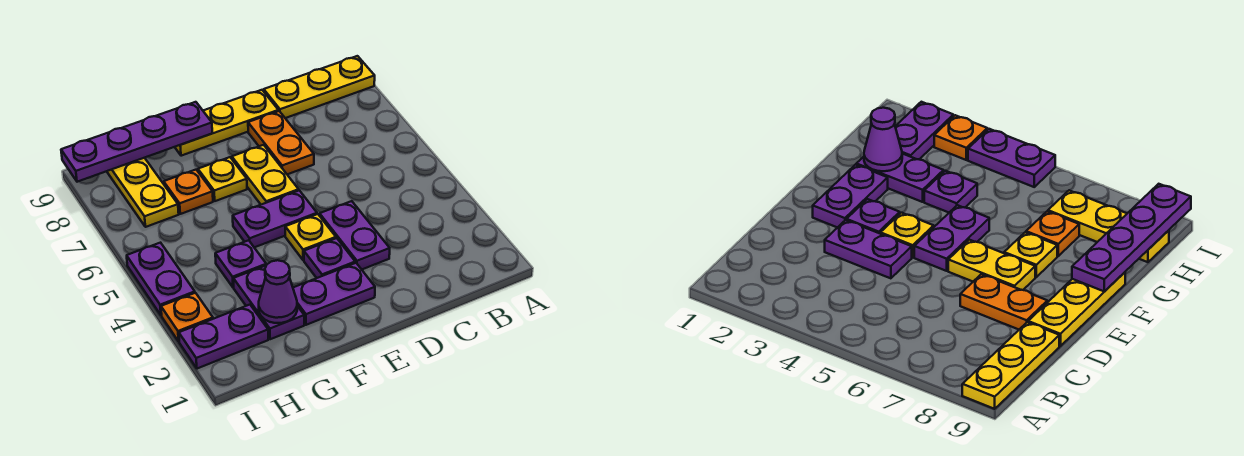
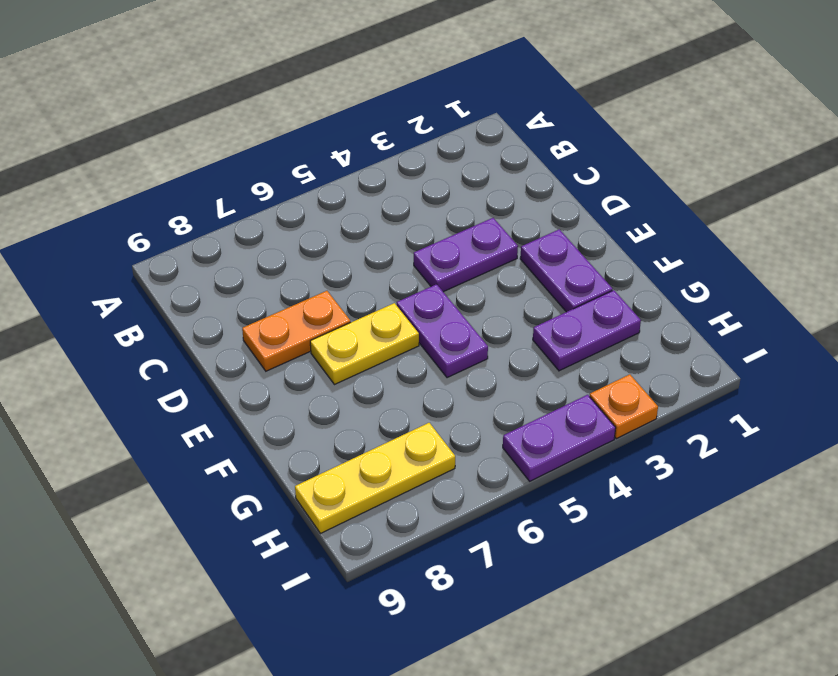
none -> yellow 1x3 plate [264,56,375,118]
none -> yellow 1x3 plate [175,90,278,156]
none -> purple 1x1 plate [304,238,355,278]

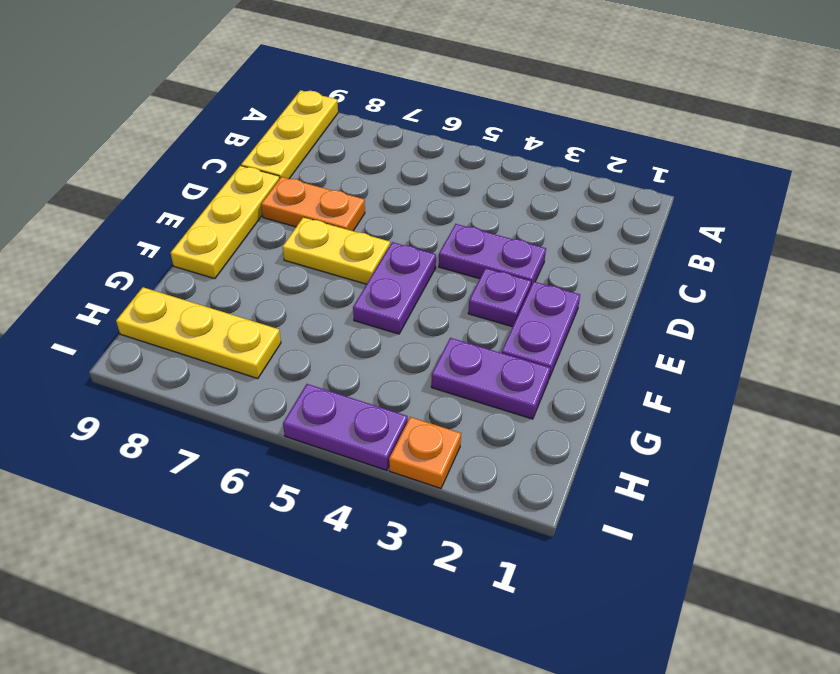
none -> yellow 1x1 plate [285,214,336,260]
none -> yellow 1x1 plate [198,157,247,201]
none -> purple 1x1 plate [215,240,266,287]

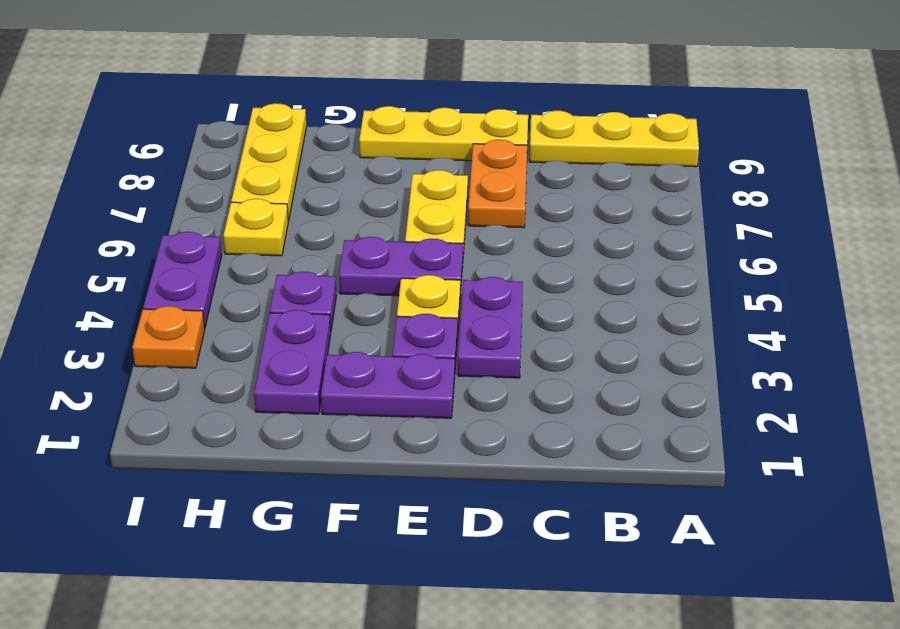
yellow 1x1 plate [223,199,288,256] -> yellow 1x1 plate moved to [198,157,247,201]
none -> orange 1x1 plate [164,170,213,214]
none -> purple 1x2 plate [179,305,268,369]
none -> purple 1x4 plate [61,102,212,182]

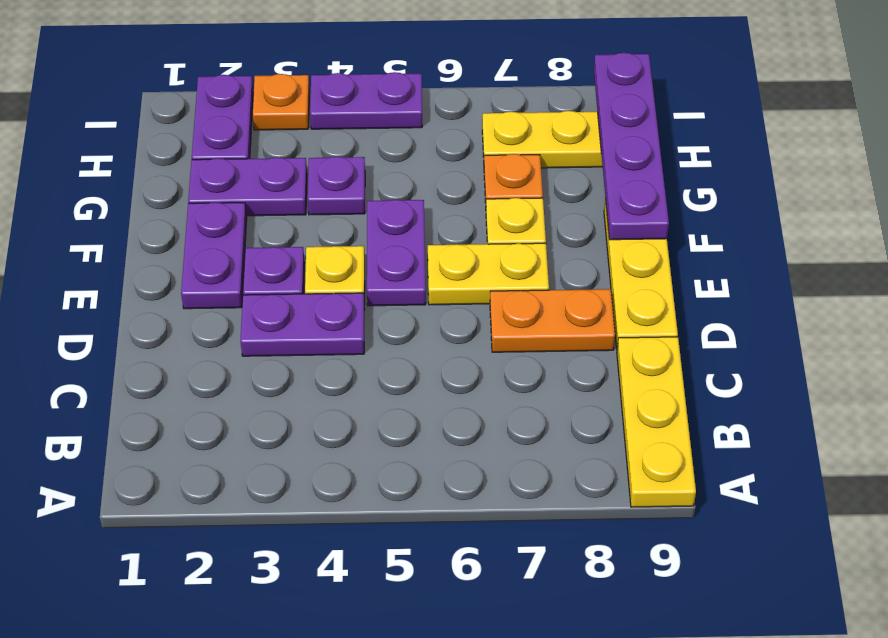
none -> purple 1x1 cone [259,260,297,323]

